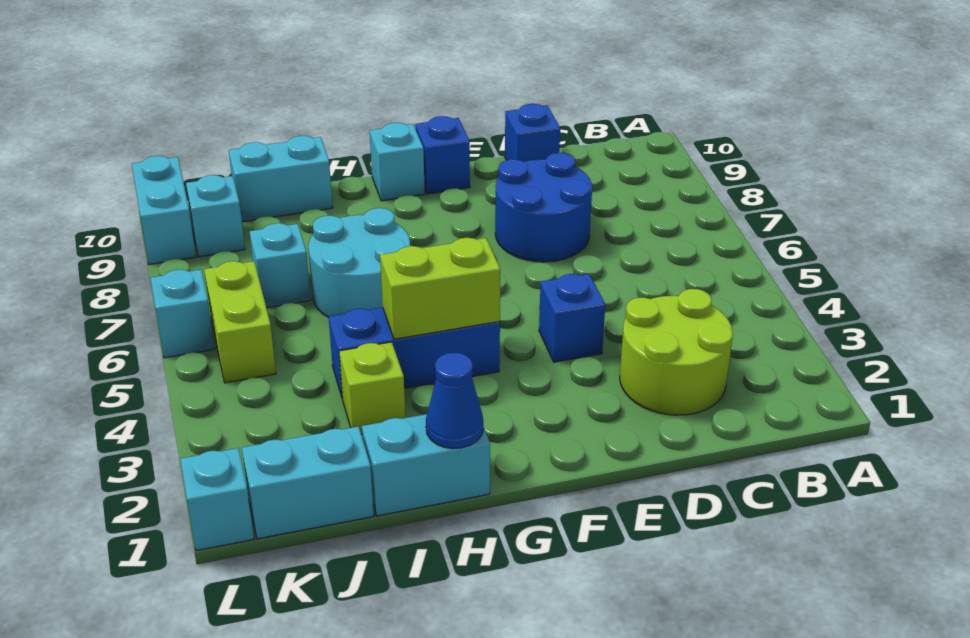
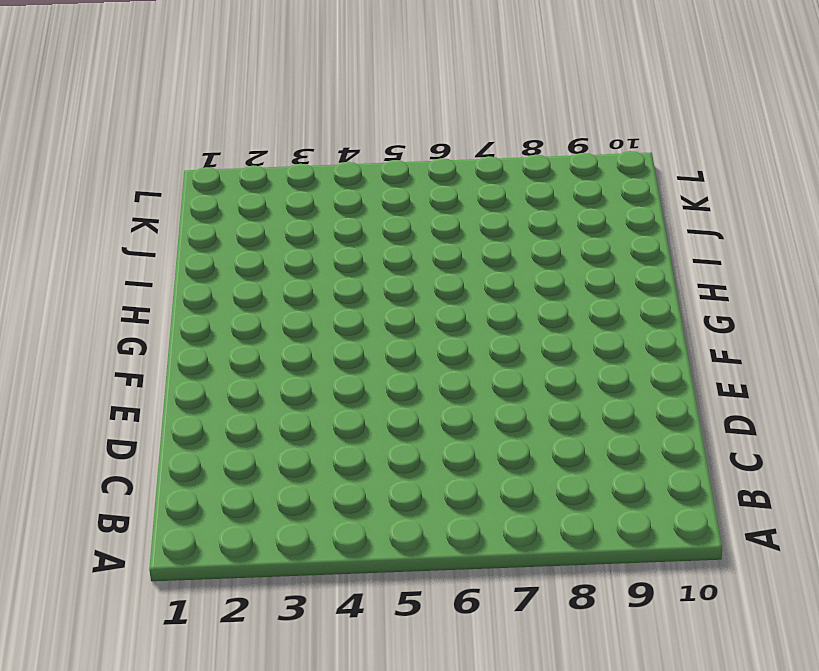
none -> lime 2x2 round brick [620,289,733,415]
none -> blue 2x2 round brick [495,153,592,262]
none -> blue 1x1 brick [505,104,560,162]

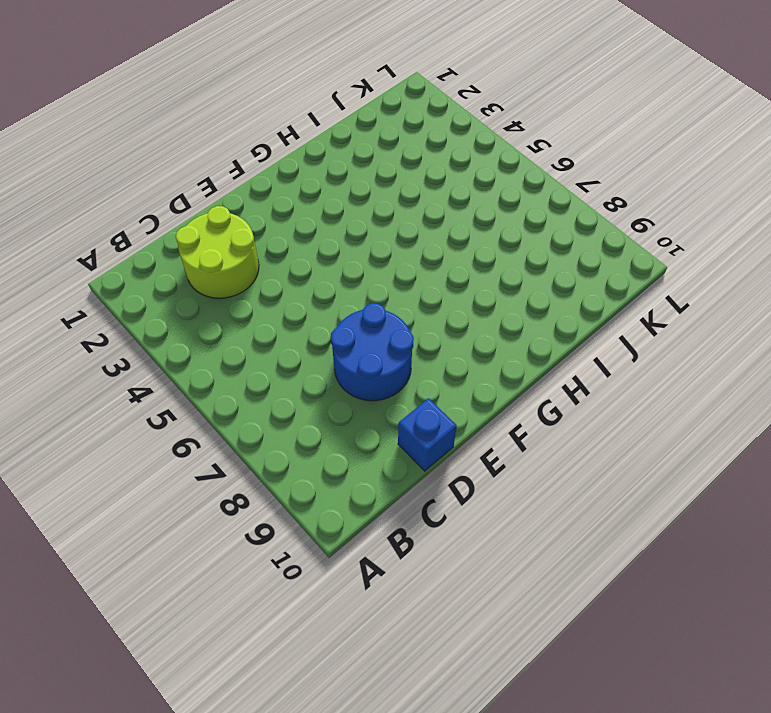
none -> blue 1x1 brick [539,274,605,362]
none -> blue 1x1 brick [415,116,470,194]
none -> blue 1x3 brick [329,308,500,399]

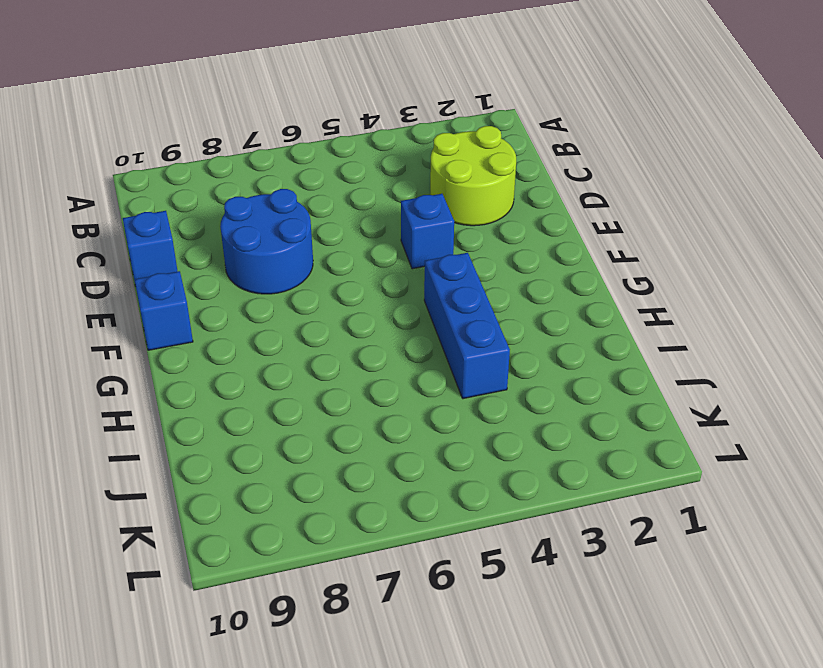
none -> cyan 1x1 brick [370,123,425,201]
none -> cyan 1x2 brick [362,414,490,516]
none -> cyan 2x2 round brick [308,208,410,317]

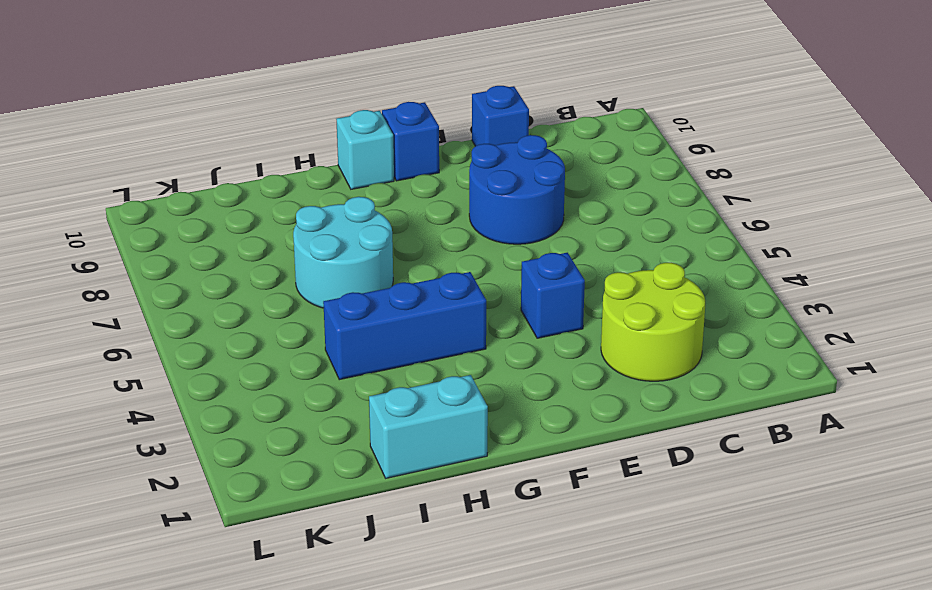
none -> lime 1x1 brick [339,342,405,435]
none -> cyan 1x2 brick [229,136,333,222]
none -> cyan 1x2 brick [242,426,374,539]

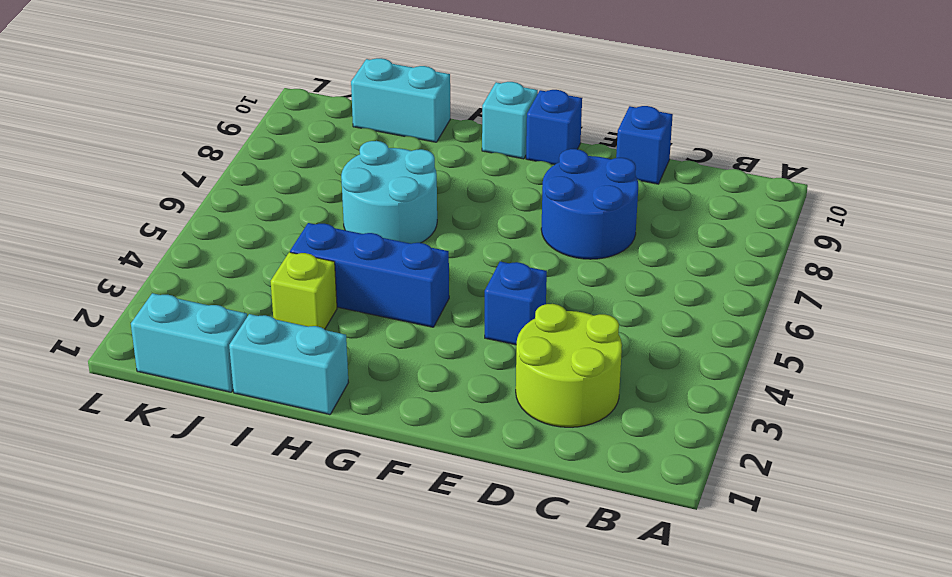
none -> cyan 1x1 brick [249,223,311,308]
none -> lime 1x2 brick [204,261,276,383]
none -> cyan 1x1 brick [186,175,245,257]

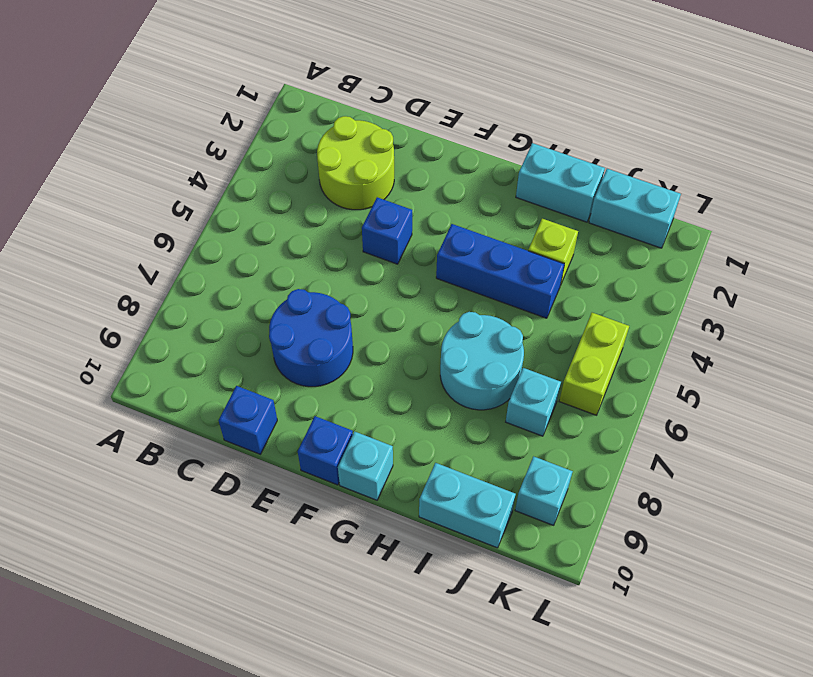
none -> cyan 1x1 brick [180,448,254,551]
none -> cyan 1x1 brick [151,270,215,358]
none -> cyan 1x2 brick [132,156,196,264]

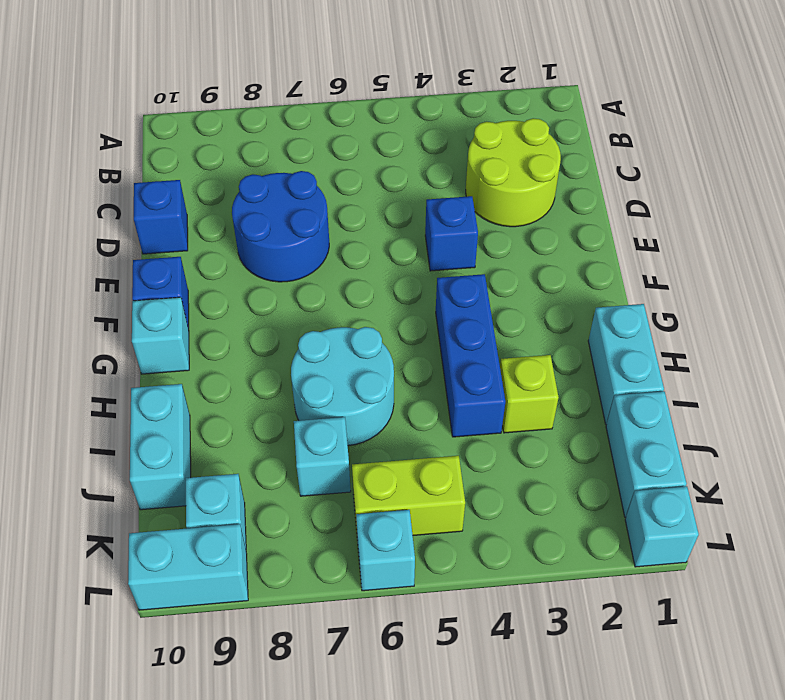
none -> lime 1x2 brick [380,238,500,339]
none -> blue 1x1 cone [426,352,483,448]

